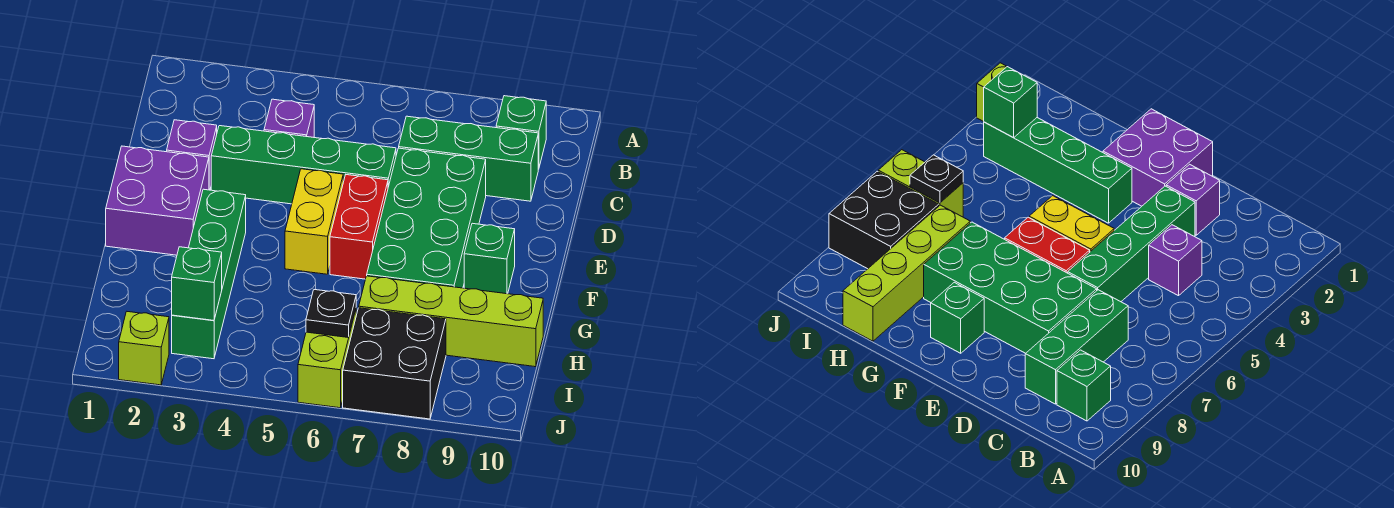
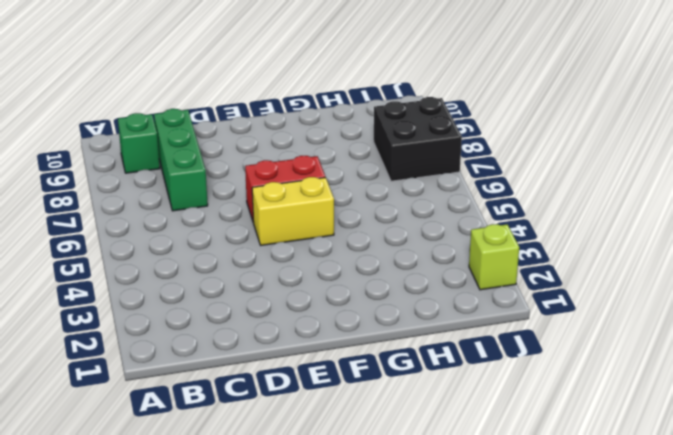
none -> purple 1x1 brick [264,99,314,137]
none -> purple 1x1 brick [167,120,217,190]
none -> green 1x4 brick [211,126,396,204]

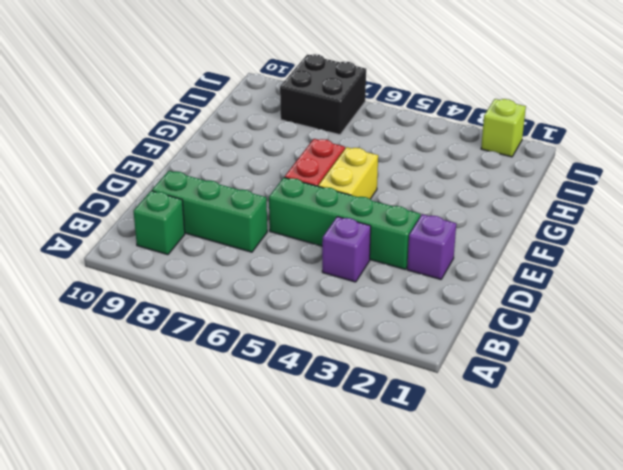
none -> green 2x4 brick [367,148,486,288]
none -> purple 2x2 brick [106,146,209,255]
none -> green 1x4 brick [172,189,246,359]

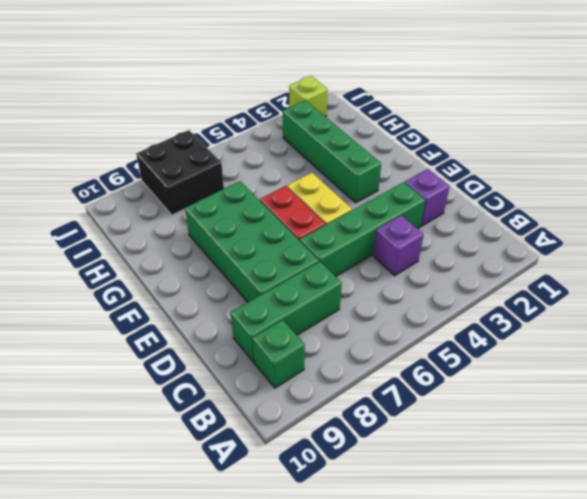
none -> purple 2x2 brick [106,146,209,255]
none -> green 1x1 brick [464,223,515,294]
none -> lime 1x4 brick [359,276,543,367]

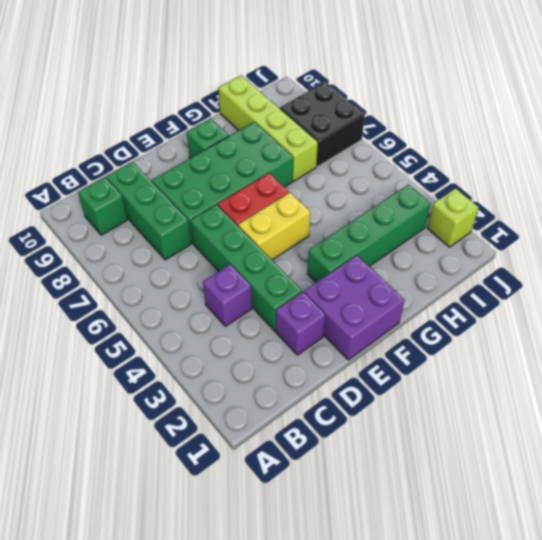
none -> lime 1x2 brick [298,310,356,408]
none -> green 1x1 brick [172,247,222,320]
none -> black 1x1 plate [306,290,356,338]

